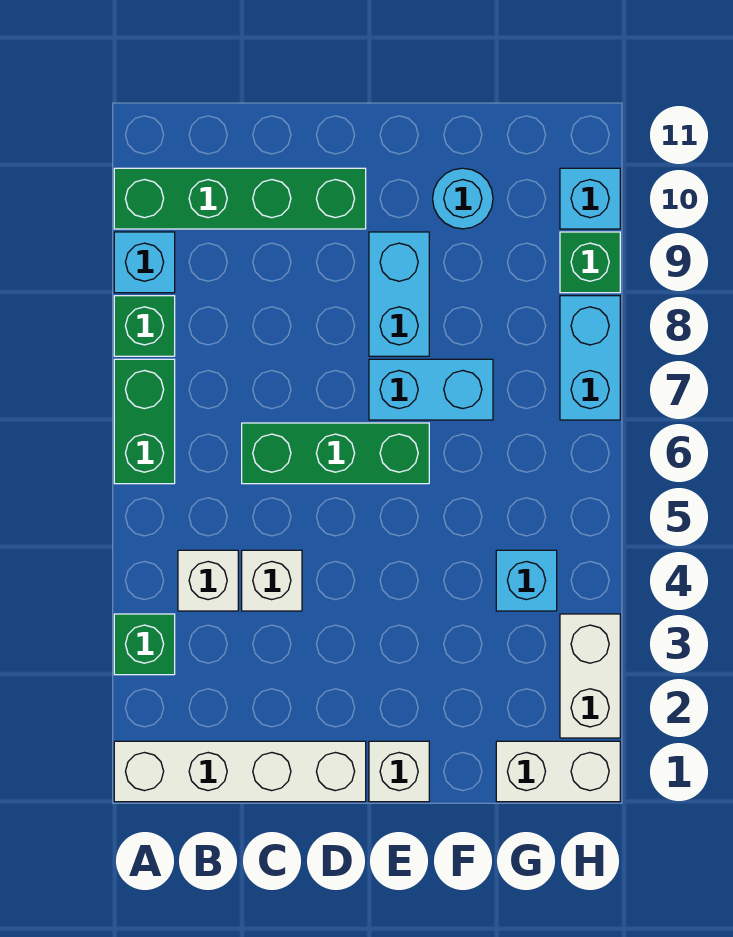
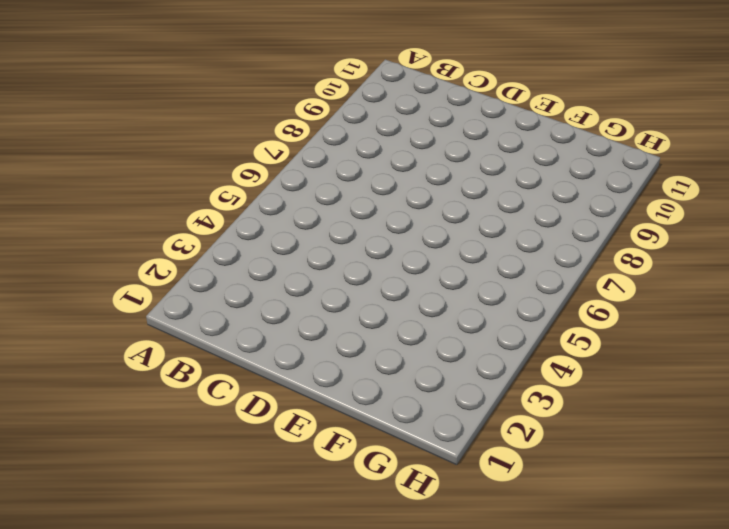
none -> white 1x4 brick [114,741,366,802]
none -> green 1x1 brick [114,614,175,675]
none -> green 1x2 brick [114,359,175,484]

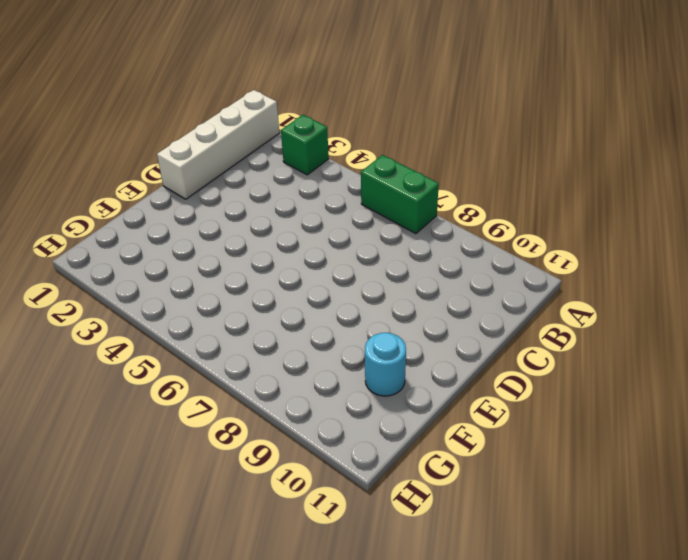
none -> green 1x1 brick [114,296,175,356]
none -> cyan 1x1 brick [114,232,175,293]
none -> green 1x4 brick [114,168,366,229]

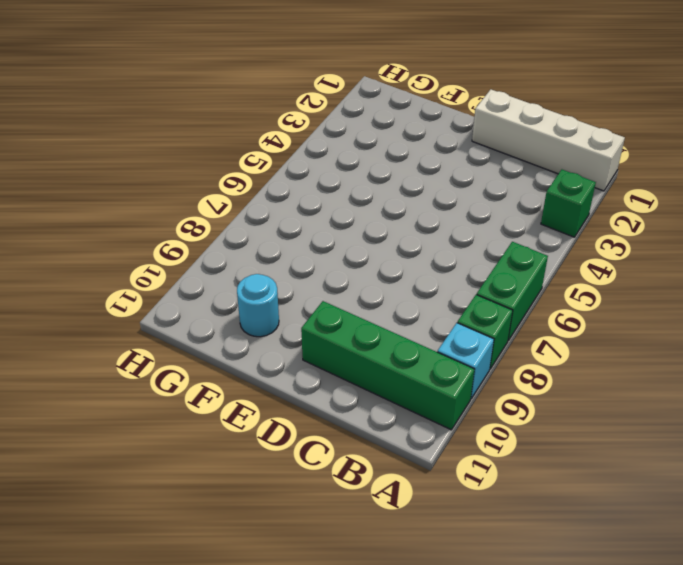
none -> white 1x1 brick [178,550,238,611]
none -> white 1x1 brick [242,550,302,611]
none -> green 1x3 brick [242,423,429,484]

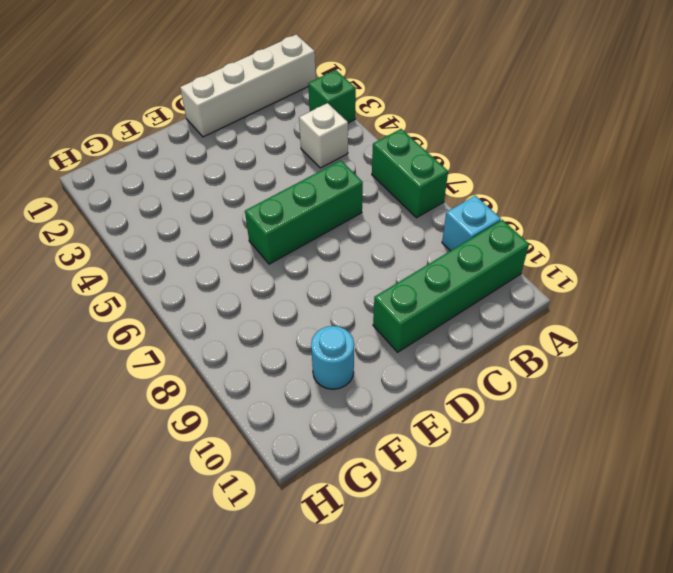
none -> green 1x1 brick [114,296,175,356]
none -> white 1x1 brick [242,550,302,611]
none -> white 1x1 brick [369,741,429,802]

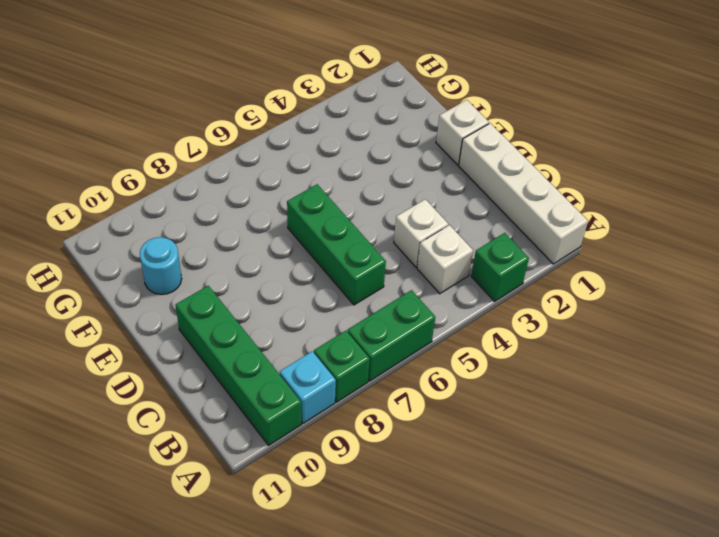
none -> cyan 1x2 brick [369,359,493,420]
none -> cyan 1x2 brick [369,232,429,356]
none -> white 1x2 brick [496,741,620,802]

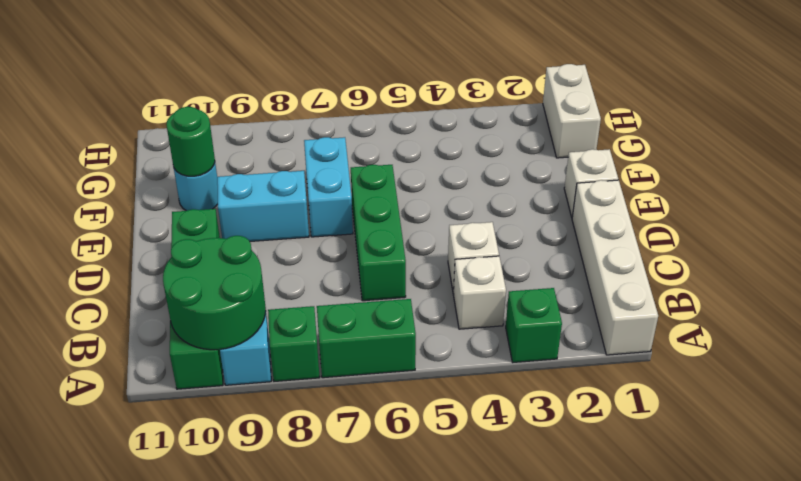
green 2x2 round brick [163,236,266,350] -> none
green 1x1 round brick [166,107,215,176] -> none
none -> cyan 1x1 brick [496,550,557,611]
none -> white 1x2 brick [560,614,620,738]
none -> cyan 1x2 brick [560,296,620,420]

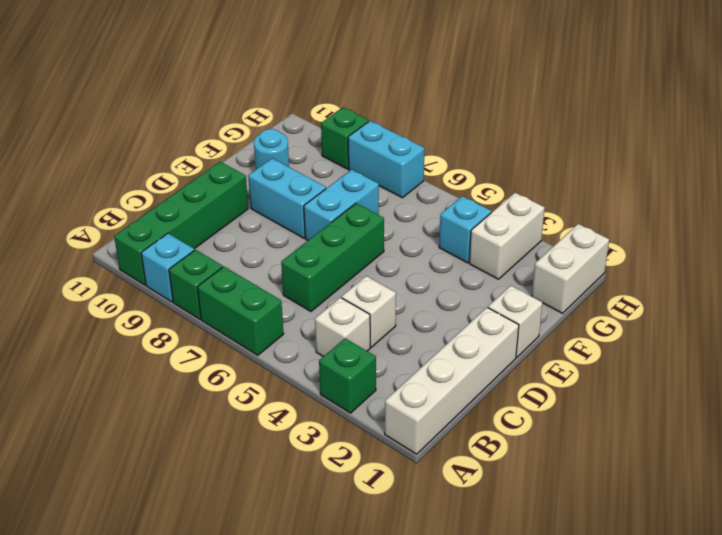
white 1x2 brick [469,193,545,279] -> white 1x2 brick turned to [560,614,620,738]
none -> cyan 1x1 brick [560,168,620,229]

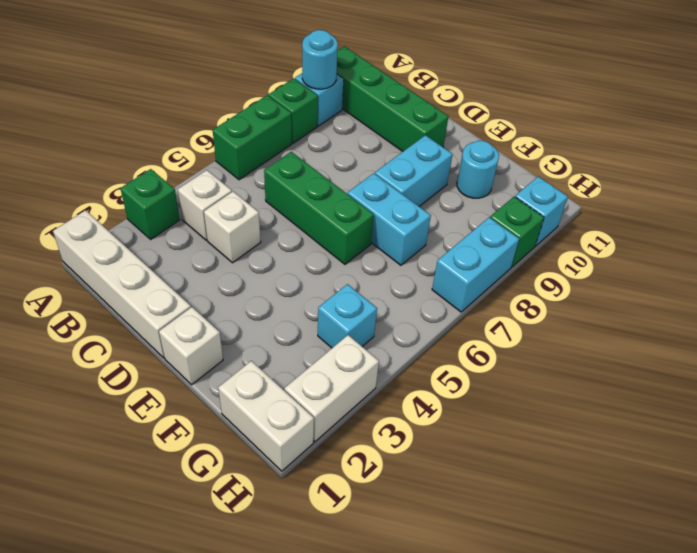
cyan 1x1 round brick [302,30,338,89] -> none

